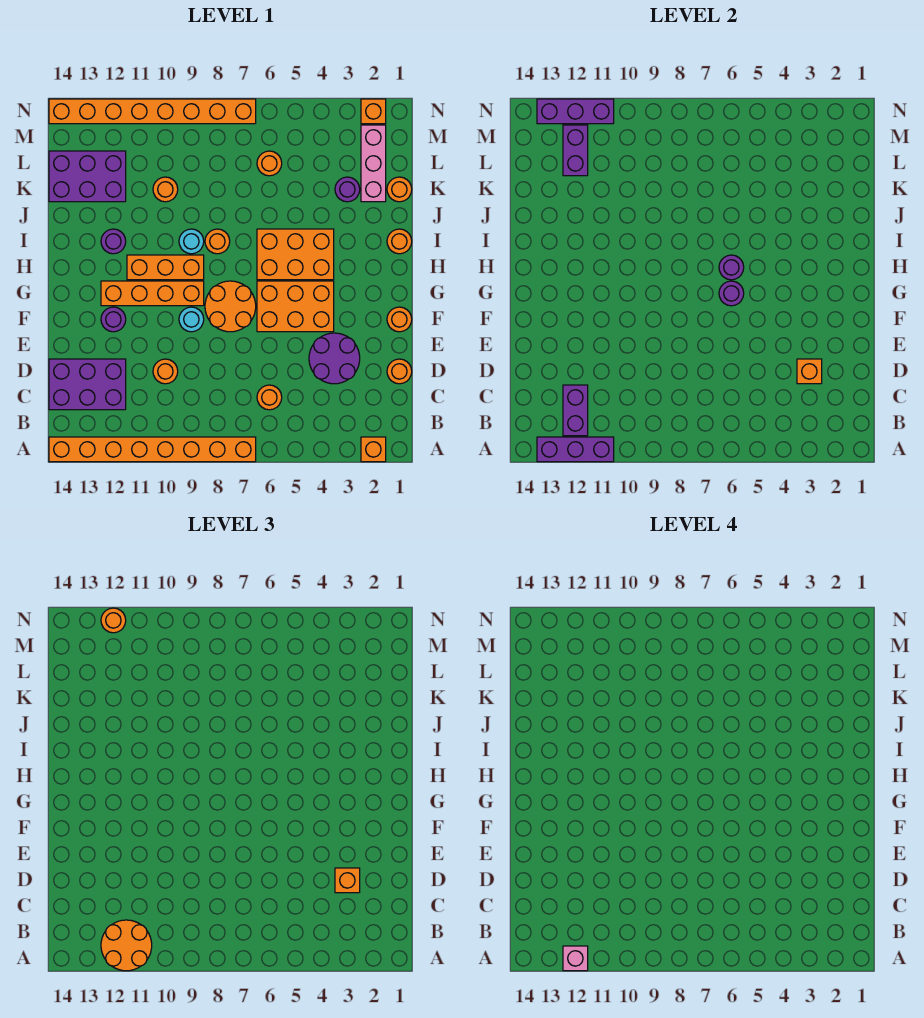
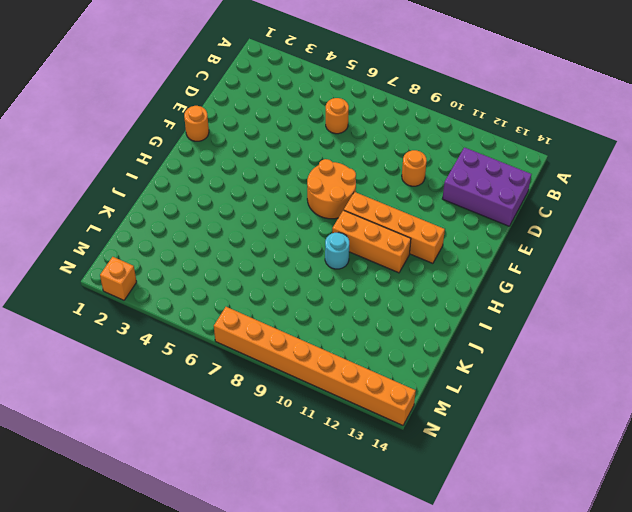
none -> orange 1x1 brick [361,437,386,462]
none -> orange 1x8 brick [49,437,256,462]
none -> orange 1x1 round brick [387,359,412,384]
none -> purple 2x2 round brick [309,333,360,384]

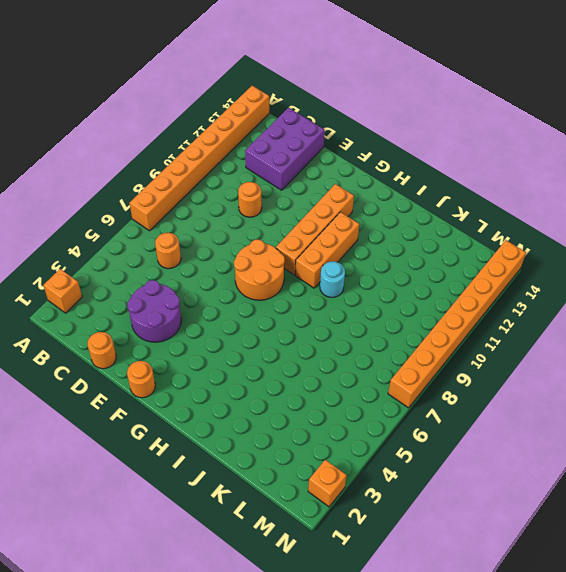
none -> orange 2x3 brick [257,281,334,332]
none -> cyan 1x1 round brick [179,307,204,332]
none -> purple 1x1 round brick [101,307,126,332]
none -> orange 2x3 brick [257,229,334,280]

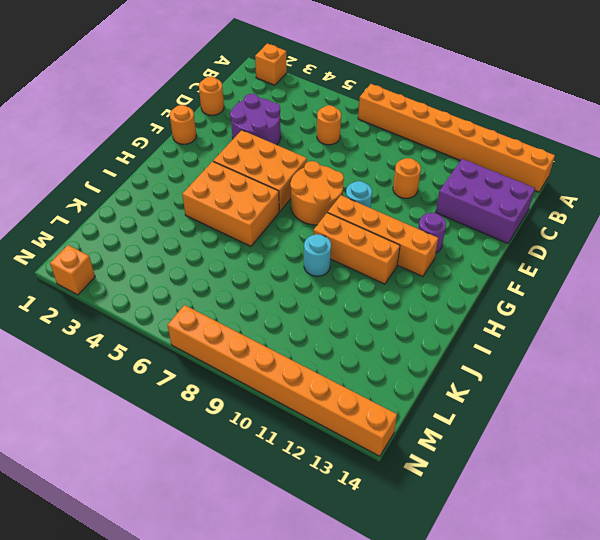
none -> orange 1x1 round brick [387,229,412,254]
none -> orange 1x1 round brick [205,229,230,254]
none -> purple 1x1 round brick [101,229,126,254]
none -> orange 1x1 round brick [387,177,412,202]

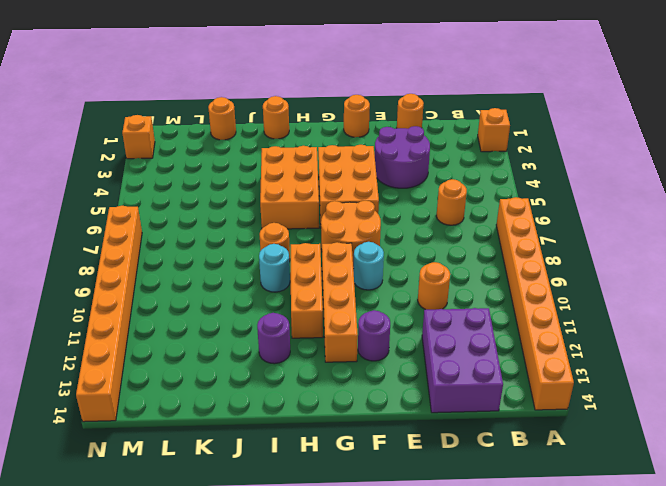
none -> pink 1x3 brick [361,125,386,202]
none -> purple 1x1 round brick [335,177,360,202]
none -> orange 1x1 round brick [153,177,178,202]
none -> purple 2x3 brick [49,151,126,202]

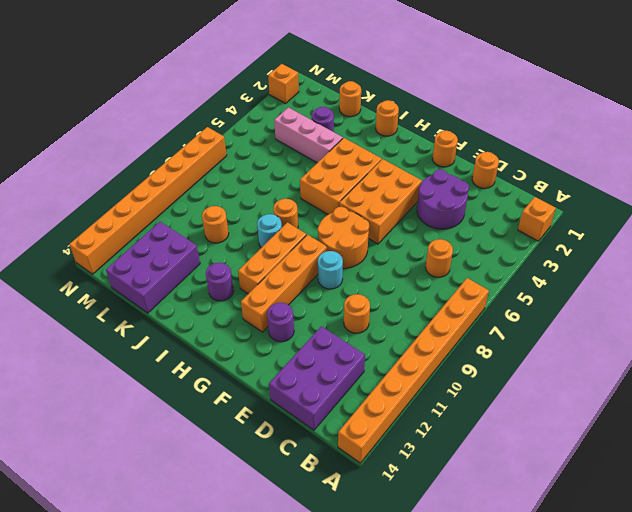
pink 1x3 brick [274,107,343,163] -> pink 1x3 brick moved to [361,125,386,202]
none -> orange 1x1 round brick [257,151,282,176]
none -> purple 1x3 brick [537,437,614,462]
none -> purple 1x2 brick [563,385,588,436]
none -> orange 1x1 brick [797,359,822,384]

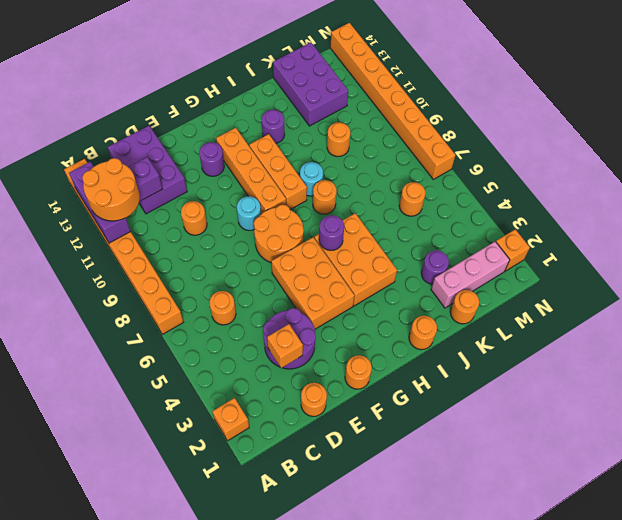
none -> purple 1x1 round brick [719,281,744,306]
none -> purple 1x2 brick [563,125,588,176]
none -> purple 1x3 brick [537,99,614,124]
none -> orange 1x1 brick [335,868,360,893]

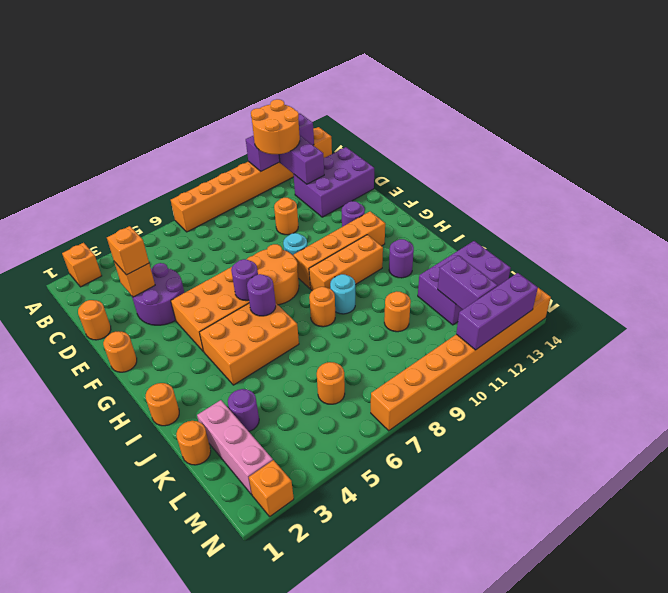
none -> orange 1x1 round brick [257,385,282,410]
none -> orange 1x1 round brick [101,608,126,633]
none -> pink 1x1 brick [563,946,588,971]

